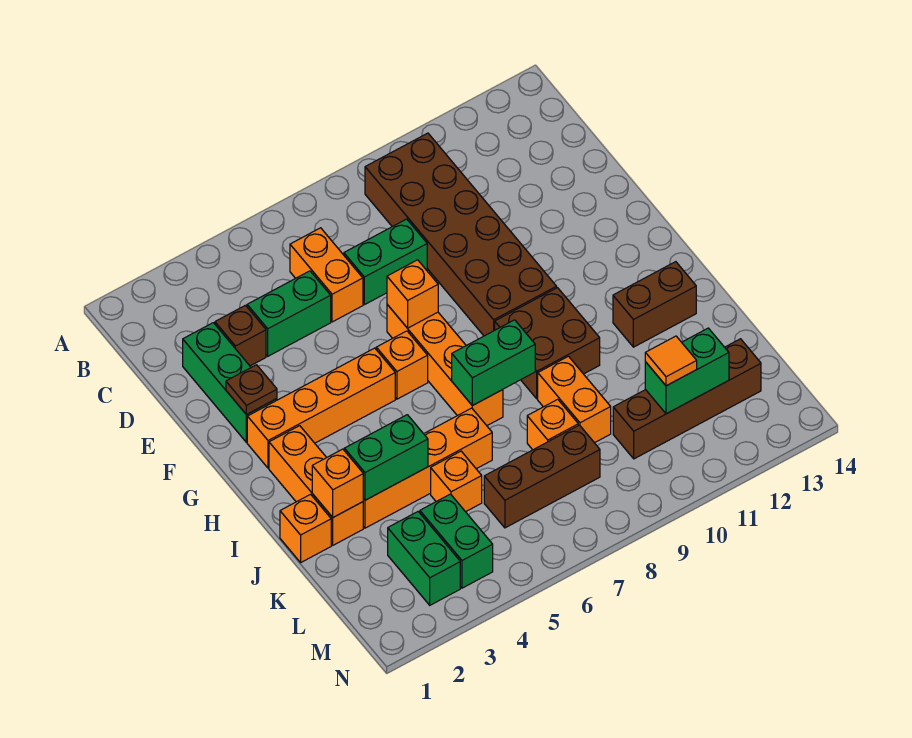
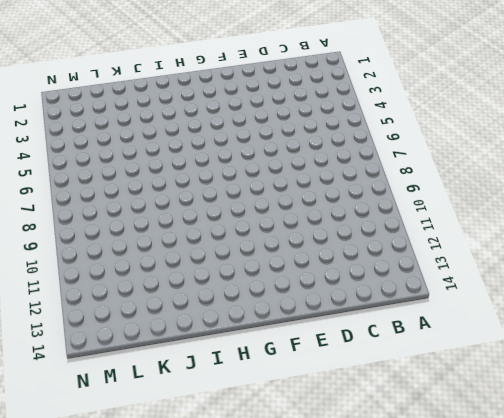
none -> brown 2x6 brick [365,133,557,336]
none -> orange 1x2 brick [290,228,363,322]
none -> green 1x3 brick [183,323,277,442]

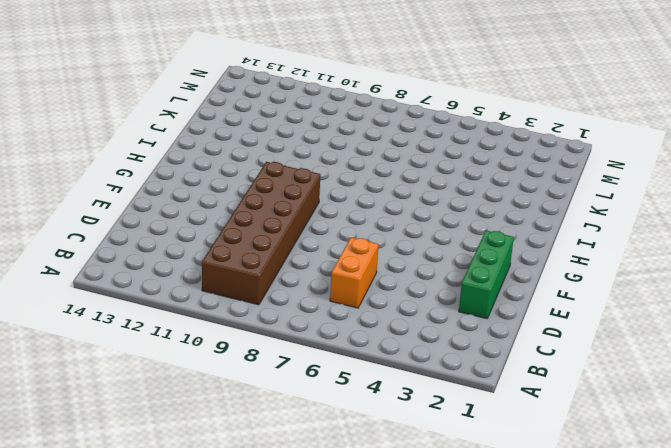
none -> brown 1x1 brick [215,305,266,366]
none -> green 1x2 brick [247,271,331,356]
none -> green 1x2 brick [344,219,427,305]

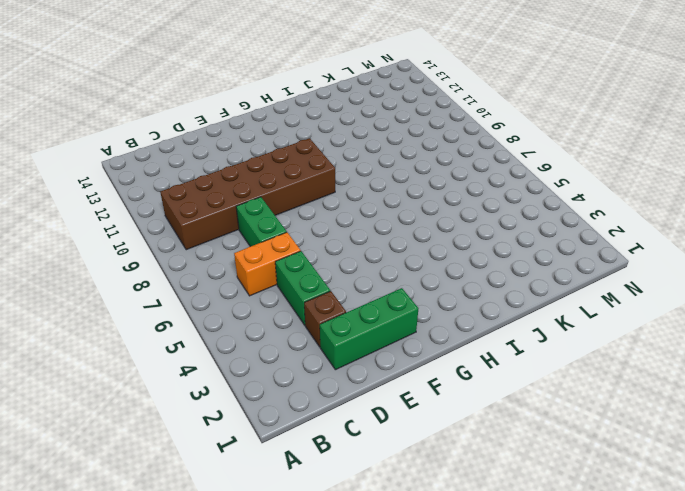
none -> orange 1x4 brick [387,305,503,426]
none -> orange 1x4 brick [247,348,395,468]
none -> orange 1x1 brick [376,331,428,399]

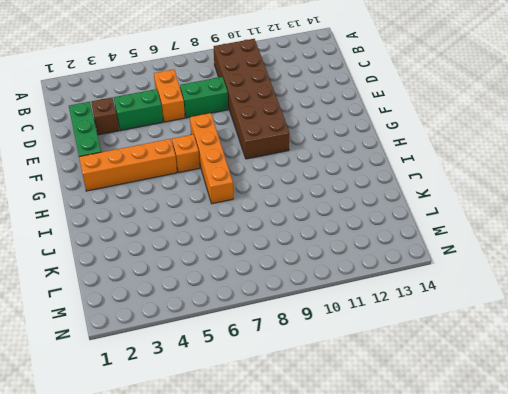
none -> orange 1x3 brick [269,426,363,545]
none -> brown 2x2 brick [495,288,600,399]
none -> brown 1x2 brick [613,262,696,347]

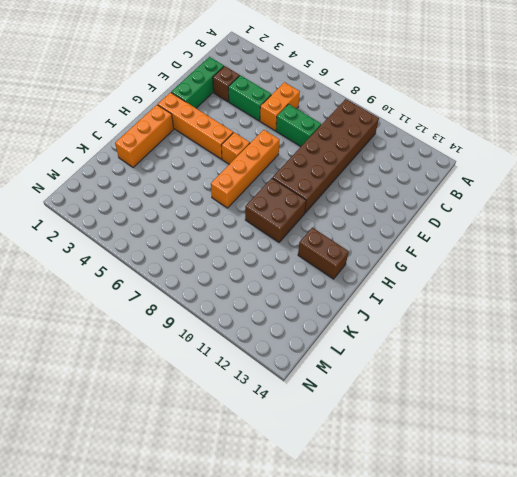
none -> orange 1x1 brick [280,494,331,562]
none -> orange 1x4 brick [363,408,492,528]
none -> orange 1x2 brick [538,356,611,443]

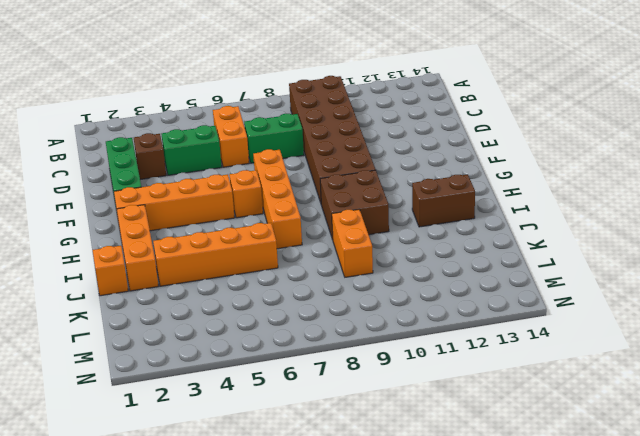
none -> orange 1x1 brick [431,451,482,512]
none -> orange 1x1 brick [527,399,578,450]
none -> green 1x2 brick [388,512,460,605]

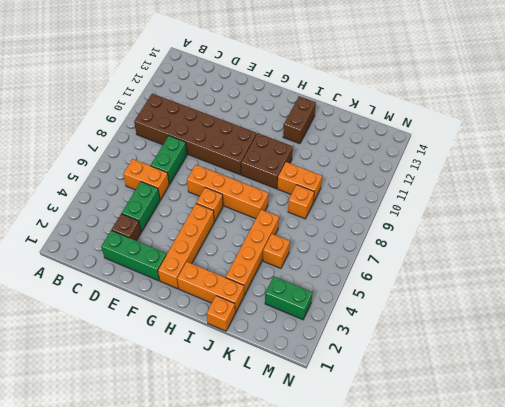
none -> green 1x2 brick [420,494,493,588]
none -> brown 1x3 brick [484,425,600,528]
none -> brown 1x4 brick [613,339,761,459]

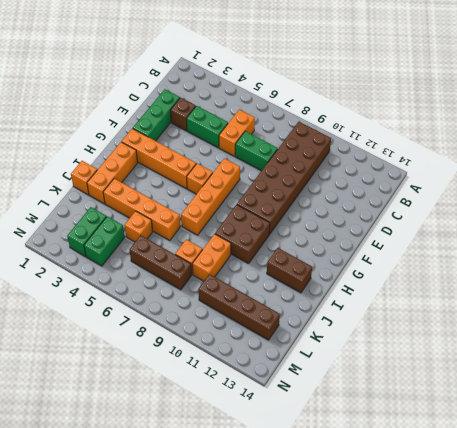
none -> brown 1x1 plate [226,365,277,415]
none -> orange 1x1 brick [387,260,438,328]
none -> green 1x2 brick [452,320,535,406]

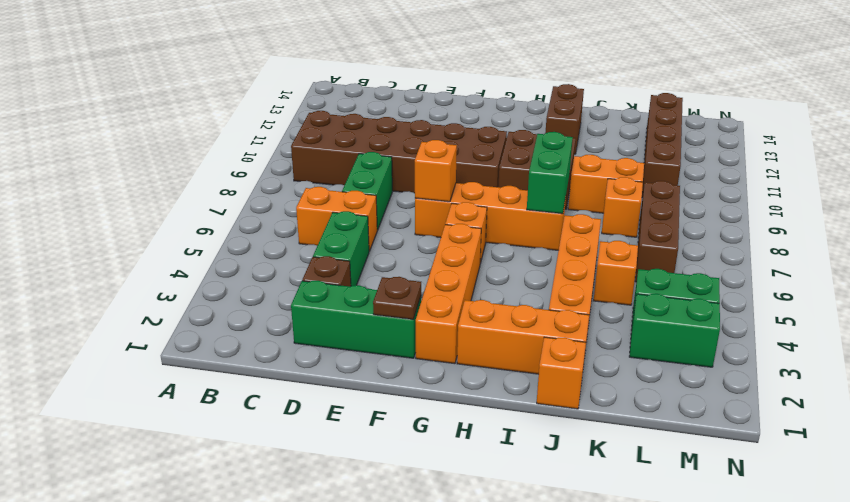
none -> orange 1x1 brick [312,449,363,517]
none -> green 1x2 brick [344,415,428,500]
none -> green 1x2 brick [645,328,729,414]

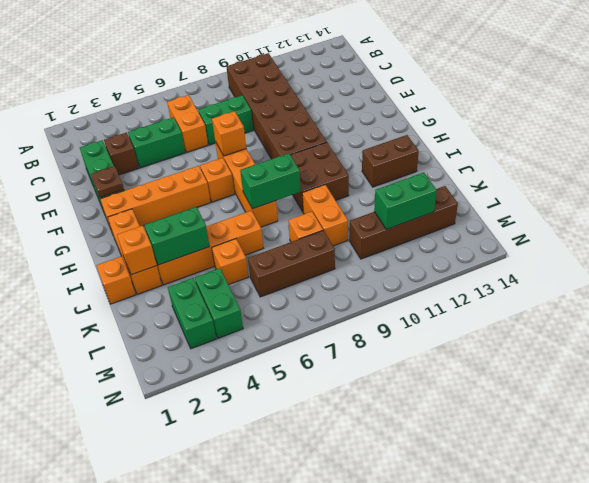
none -> orange 1x1 tile [645,336,697,386]

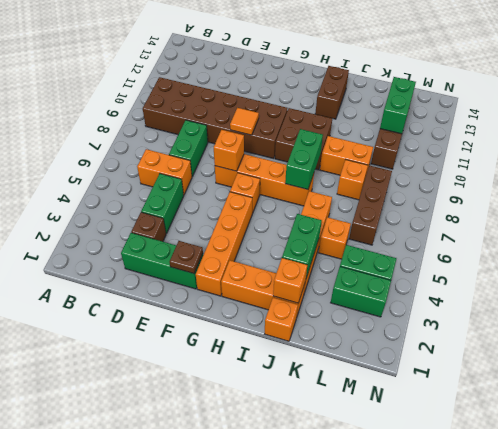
orange 1x1 tile [230,108,259,135] -> orange 1x1 tile moved to [645,336,697,386]

